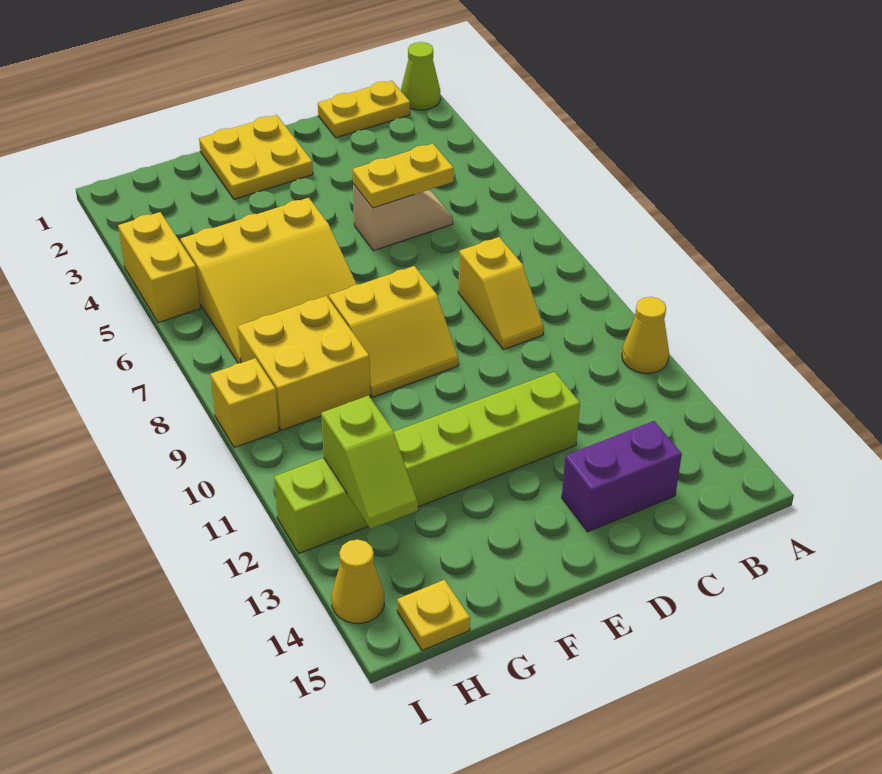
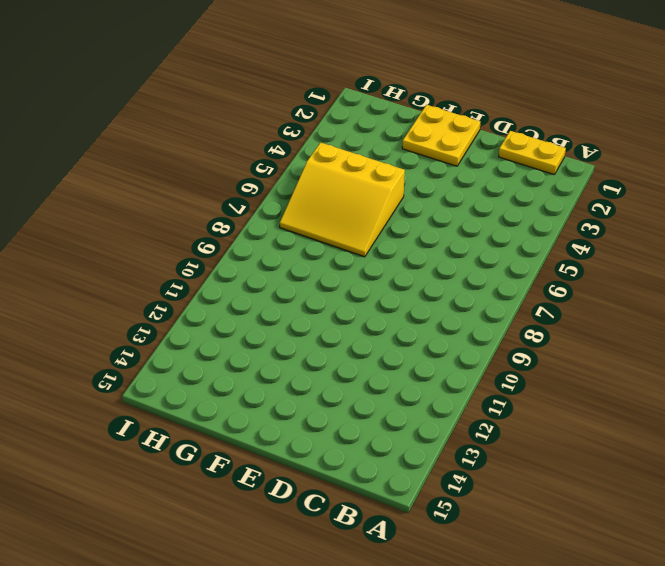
none -> lime 1x1 cone [401,42,440,110]
none -> yellow 1x1 cone [622,297,669,373]
none -> tan 1x2 slope [353,184,453,251]

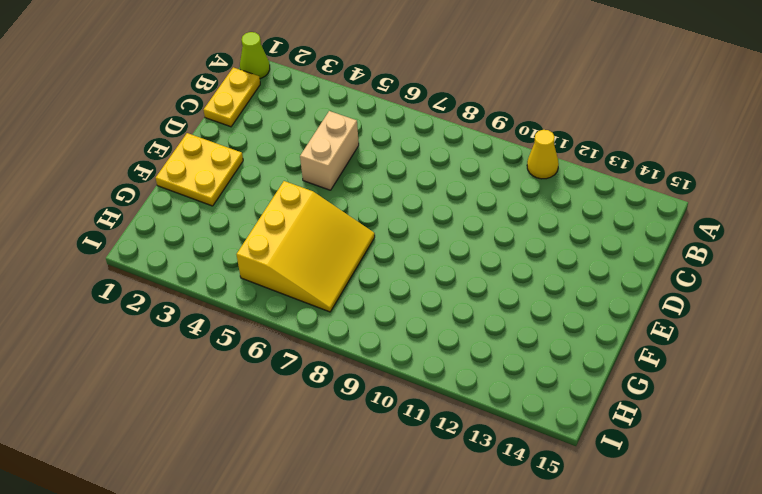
tan 1x2 brick [300,111,359,190] -> tan 1x2 slope [353,184,453,251]
none -> yellow 1x2 slope [458,237,544,350]
none -> purple 1x2 brick [562,421,682,532]
none -> lime 1x6 brick [274,372,580,553]

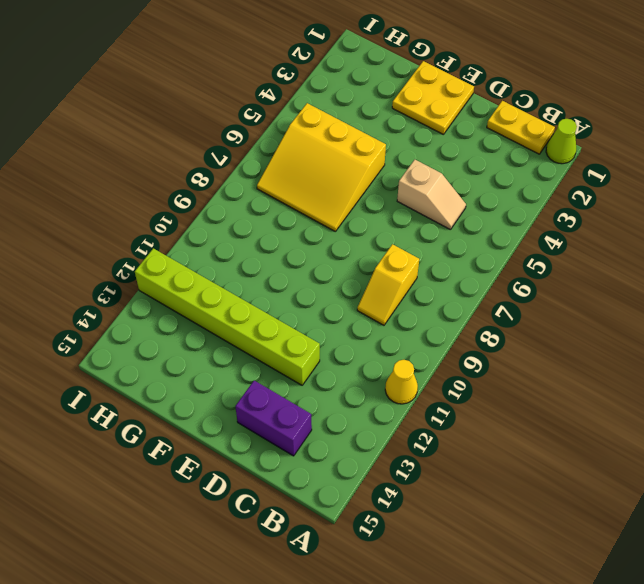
none -> yellow 2x2 slope [329,266,459,397]
none -> yellow 2x2 brick [238,296,370,430]
none -> yellow 1x1 plate [397,580,470,650]

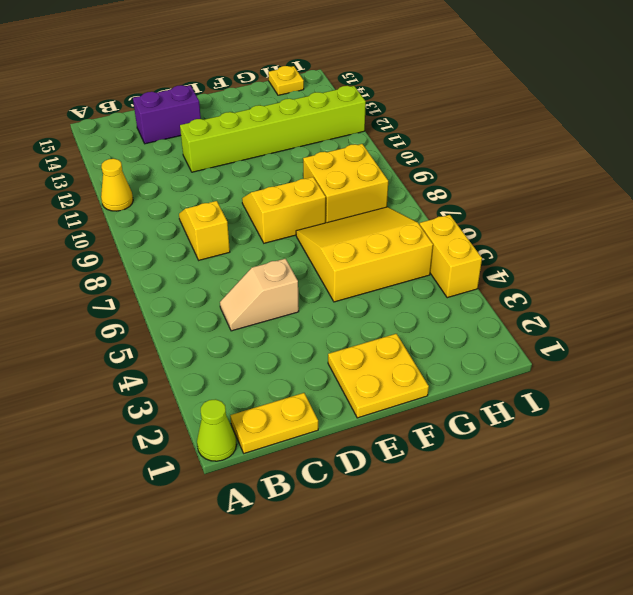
none -> yellow 1x1 brick [210,358,279,448]
none -> yellow 1x1 cone [332,539,384,623]
none -> yellow 1x2 plate [353,144,454,208]

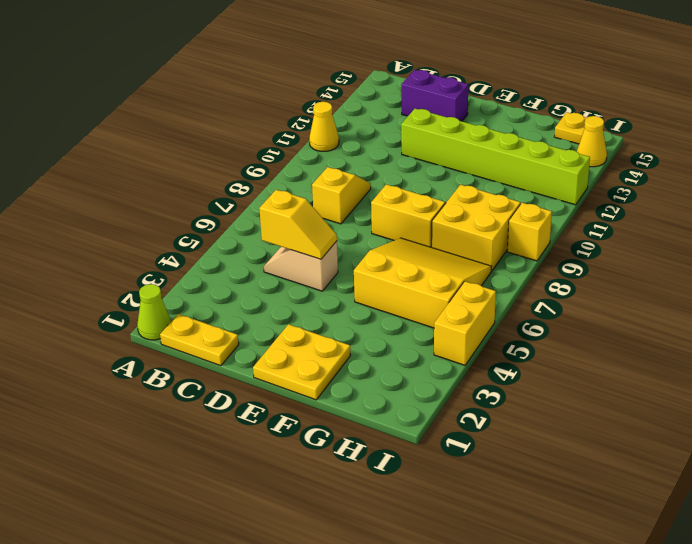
yellow 1x2 slope [259,190,337,259] -> yellow 1x2 plate [353,144,454,208]
none -> lime 1x2 slope [321,396,418,529]

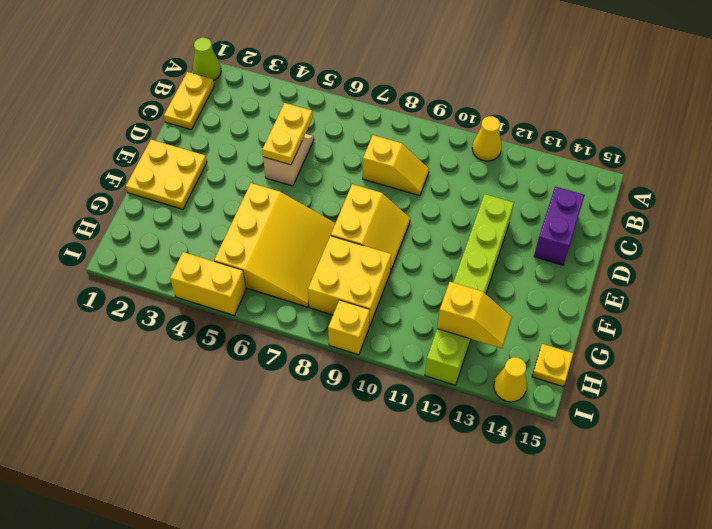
yellow 1x2 slope [437,282,512,348] -> lime 1x2 slope [321,396,418,529]

